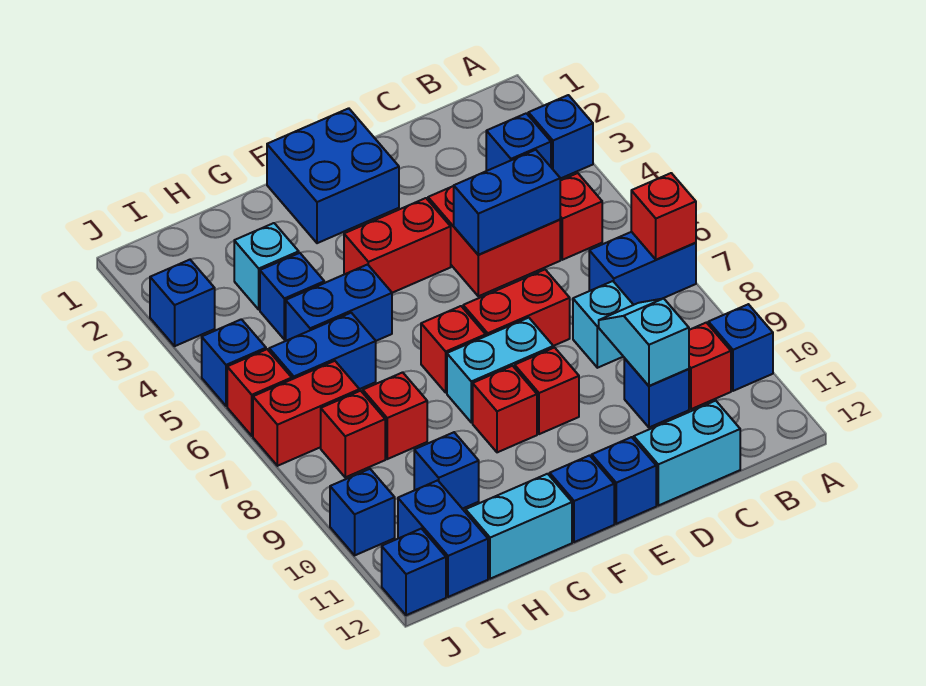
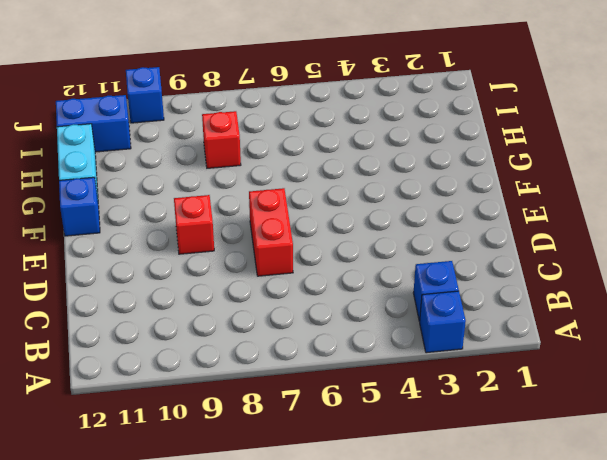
none -> blue 1x2 brick [589,232,696,305]
none -> blue 1x1 brick [708,304,773,391]
none -> red 1x1 brick [560,173,602,260]
none -> red 1x1 brick [689,323,731,409]

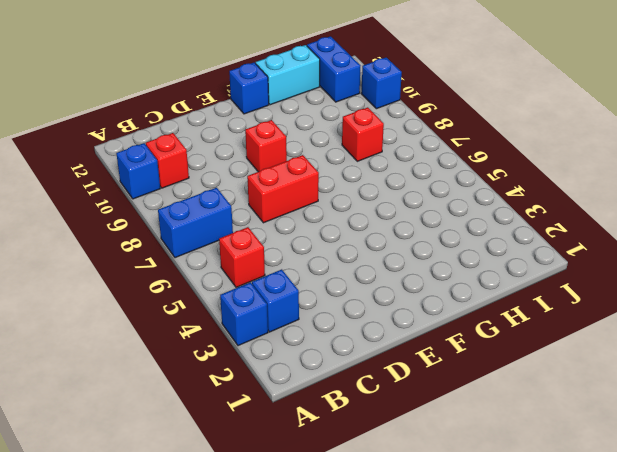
none -> red 2x2 brick [428,186,560,296]
none -> cyan 1x1 brick [573,281,633,368]
none -> blue 1x1 brick [624,358,689,427]
none -> cyan 1x2 brick [634,401,740,506]

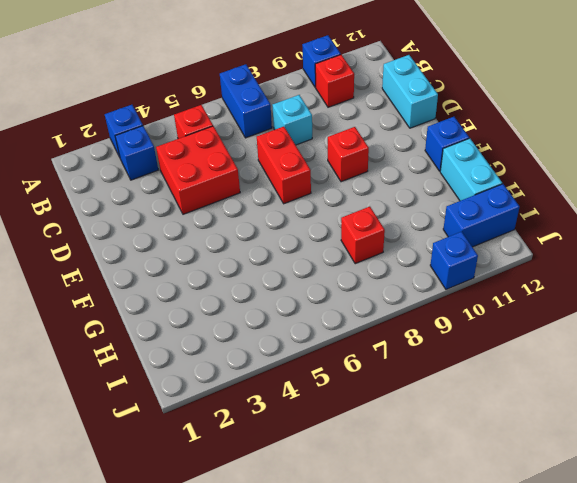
none -> blue 1x1 brick [624,358,689,427]
none -> blue 2x2 brick [267,108,399,243]
none -> red 1x2 brick [344,198,451,293]
none -> cyan 1x2 brick [447,318,553,423]

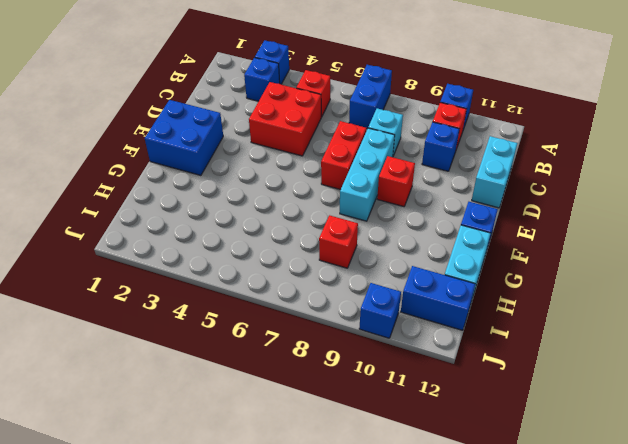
cyan 1x3 brick [340,128,395,221] -> cyan 1x2 brick [447,318,553,423]
none -> red 1x2 brick [344,198,451,293]
none -> blue 1x1 brick [592,437,656,524]
none -> red 1x1 brick [421,306,486,392]
none -> red 1x1 brick [473,366,537,452]

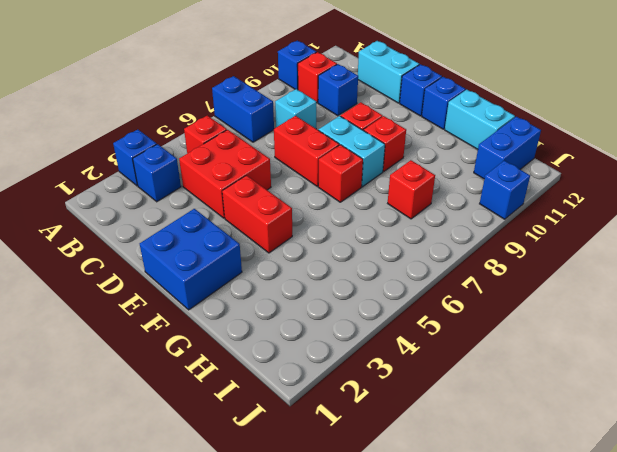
none -> blue 1x2 brick [286,265,392,341]
none -> cyan 1x1 brick [234,223,299,310]
none -> blue 1x1 brick [260,253,324,340]
none -> blue 1x2 brick [269,313,376,389]

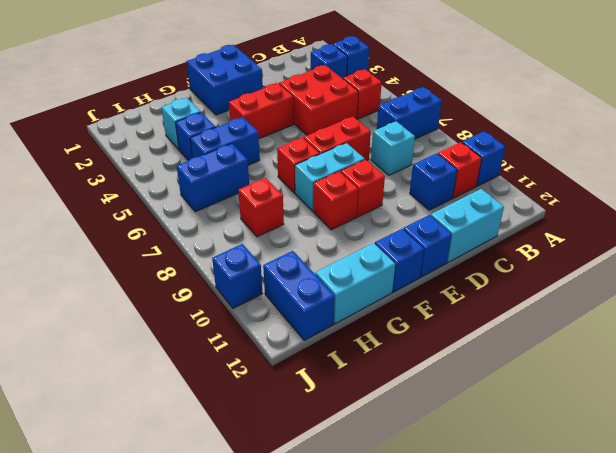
none -> blue 1x1 brick [414,432,479,509]
none -> red 1x2 brick [253,361,359,466]
none -> red 1x1 brick [321,391,385,477]
none -> blue 1x1 brick [150,260,215,346]

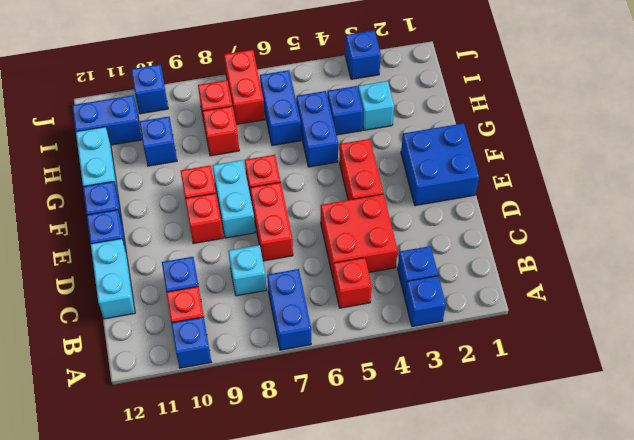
none -> blue 1x1 brick [202,319,266,406]
none -> red 1x1 brick [227,349,292,436]
none -> blue 1x1 brick [382,529,446,615]
none -> red 1x1 brick [631,173,696,260]

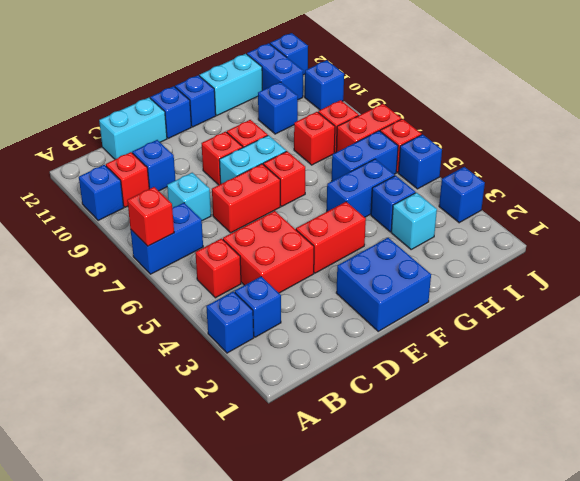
none -> blue 1x2 brick [454,150,560,255]
none -> cyan 1x2 slope [599,298,689,386]

